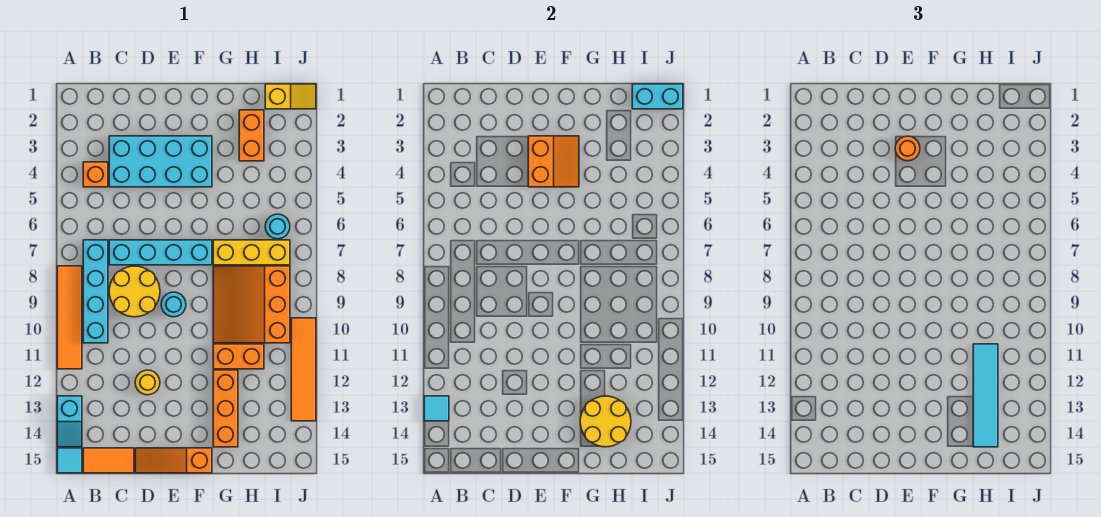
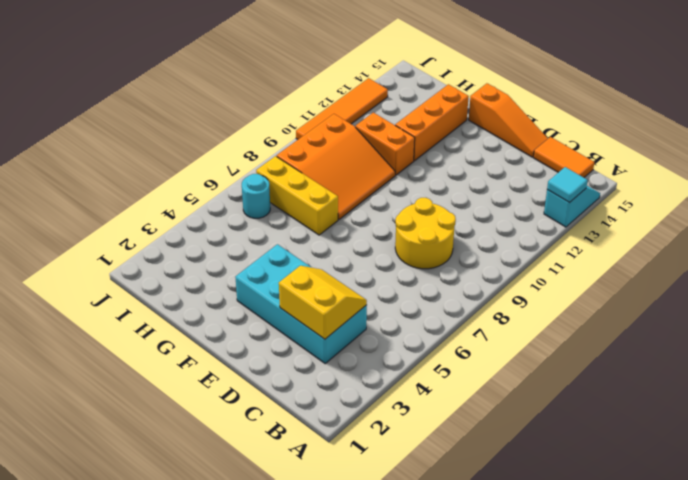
yellow 2x2 slope [279,266,367,339] -> none
none -> orange 1x4 tile [57,266,82,369]
none -> cyan 1x1 tile [57,448,82,473]
none -> orange 1x1 brick [83,162,108,187]

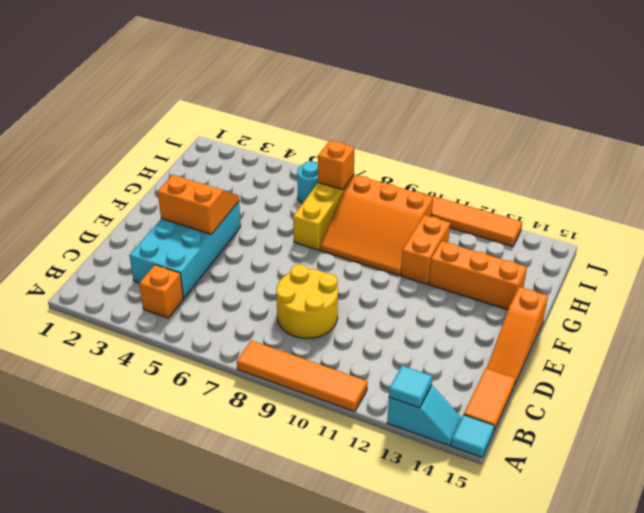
orange 1x1 brick [318,141,355,190] -> none
none -> cyan 1x4 brick [83,240,108,343]
none -> cyan 1x4 brick [109,240,212,265]
none -> yellow 1x1 round brick [135,370,160,395]

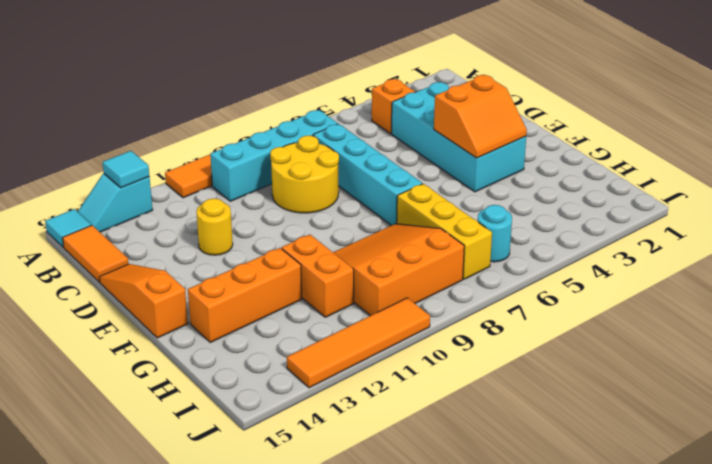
none -> cyan 1x1 round brick [161,292,186,317]
none -> orange 1x2 brick [239,110,264,161]
none -> yellow 1x2 slope [265,84,316,109]

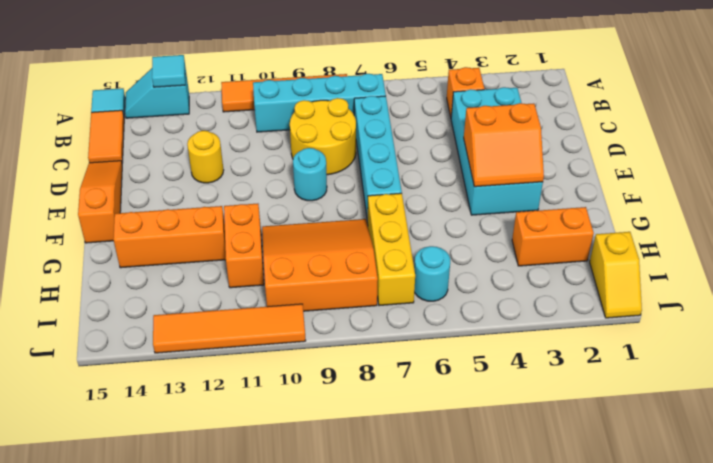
none -> yellow 2x2 round brick [580,396,631,447]
none -> cyan 1x2 brick [632,84,683,109]
none -> orange 1x1 round brick [895,136,920,161]

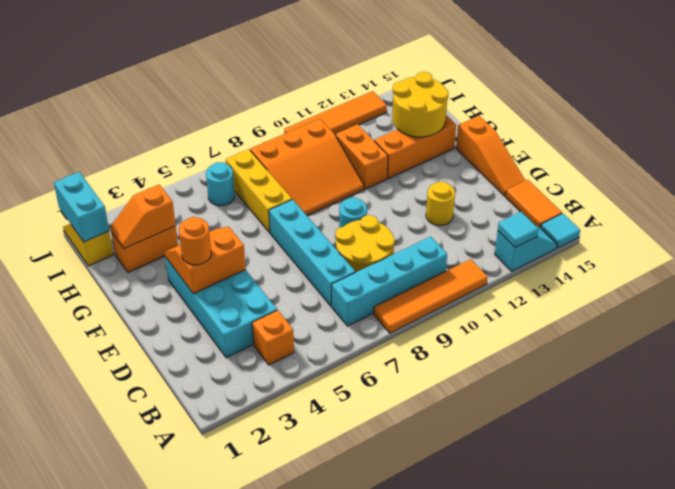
orange 1x2 slope [110,185,176,249] -> none
none -> cyan 1x4 tile [973,344,998,447]

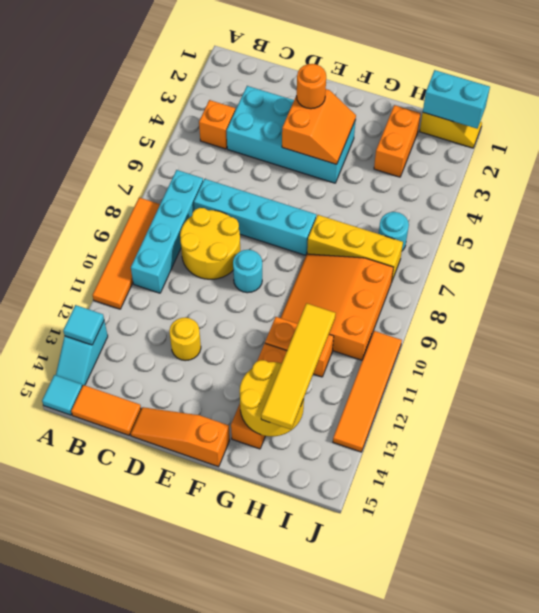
yellow 1x4 tile [261,303,336,429] -> cyan 1x4 tile [973,344,998,447]

